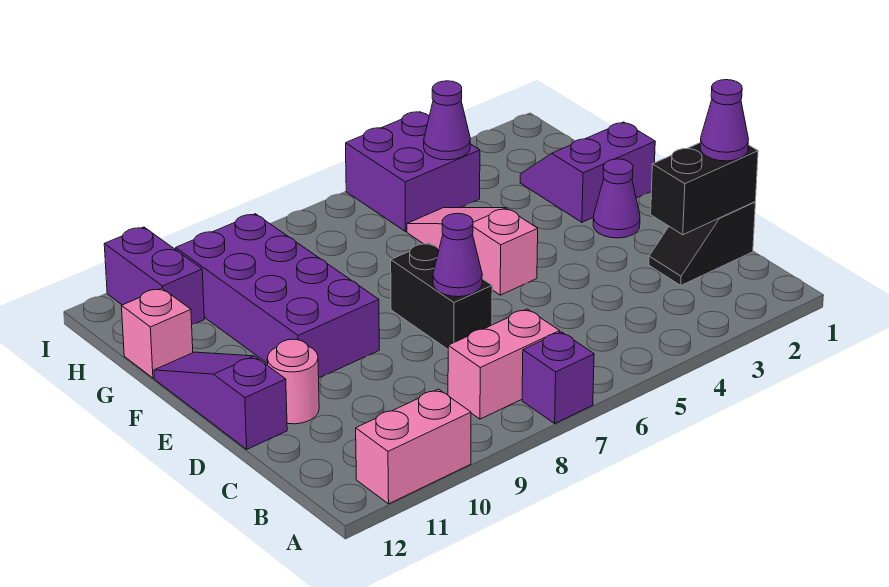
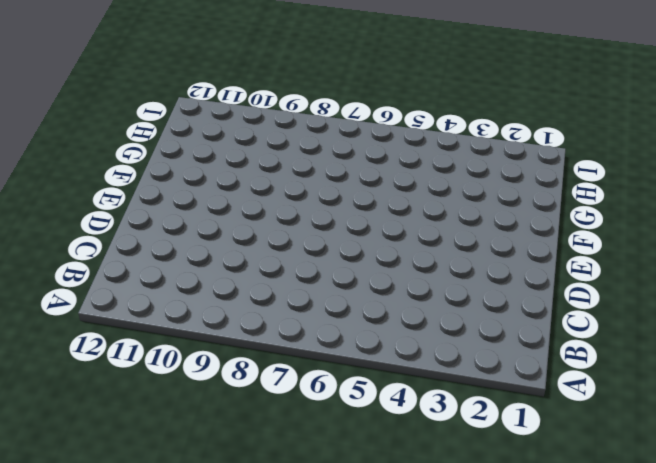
none -> purple 1x1 brick [522,332,594,423]
none -> pink 1x2 brick [356,389,471,504]
none -> pink 1x2 brick [448,309,560,419]

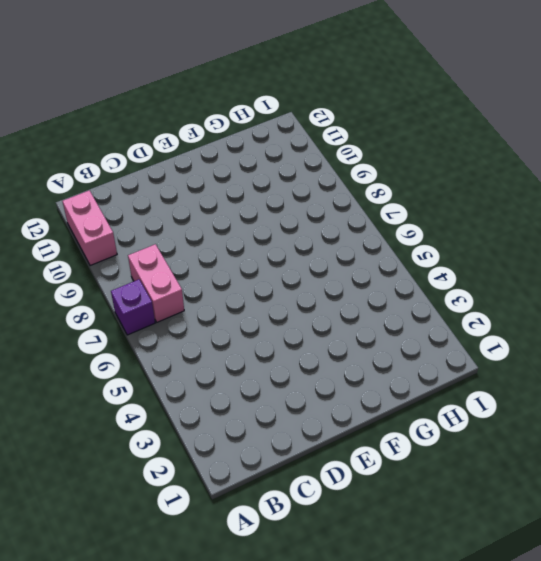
none -> black 1x2 slope [649,202,755,285]
none -> black 1x2 brick [391,243,492,349]
none -> pink 1x1 round brick [267,339,319,424]

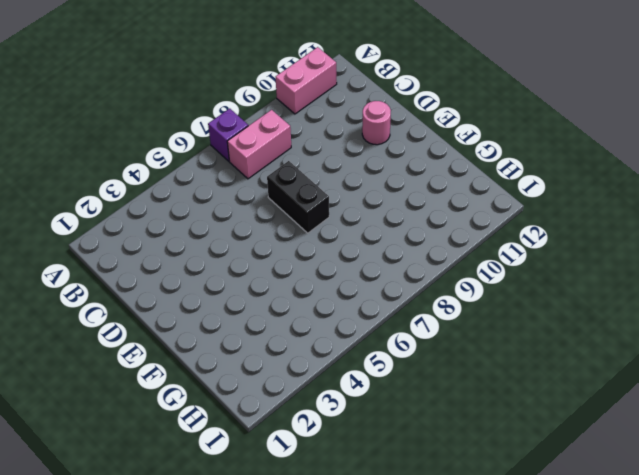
none -> black 1x2 slope [649,202,755,285]
none -> purple 1x3 slope [154,352,287,449]
none -> purple 1x1 cone [593,159,640,238]

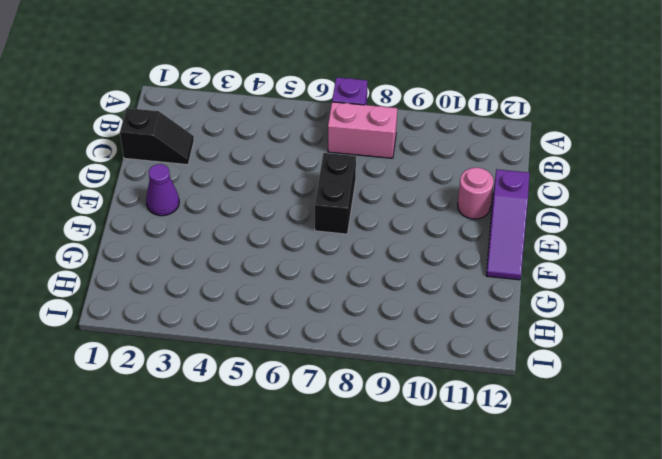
none -> pink 1x2 brick [356,389,471,504]
none -> pink 1x3 slope [407,208,538,295]
none -> purple 2x4 brick [176,214,379,378]

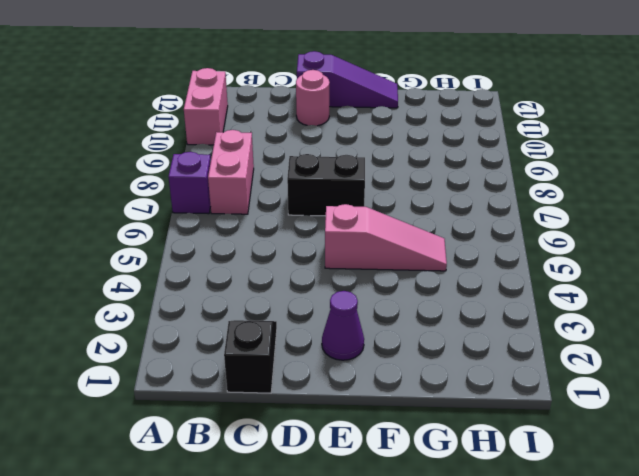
none -> purple 2x4 brick [176,214,379,378]
none -> purple 2x2 slope [520,122,655,222]
none -> pink 1x1 brick [122,288,193,378]

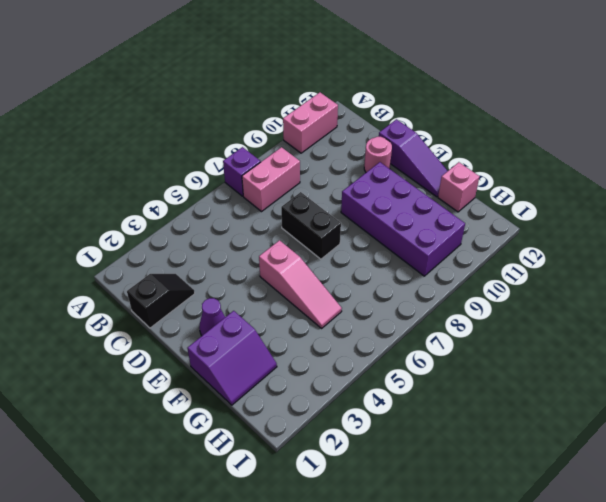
none -> purple 2x2 brick [346,112,480,232]
none -> purple 1x2 brick [104,227,204,324]
none -> black 1x2 brick [651,143,758,235]

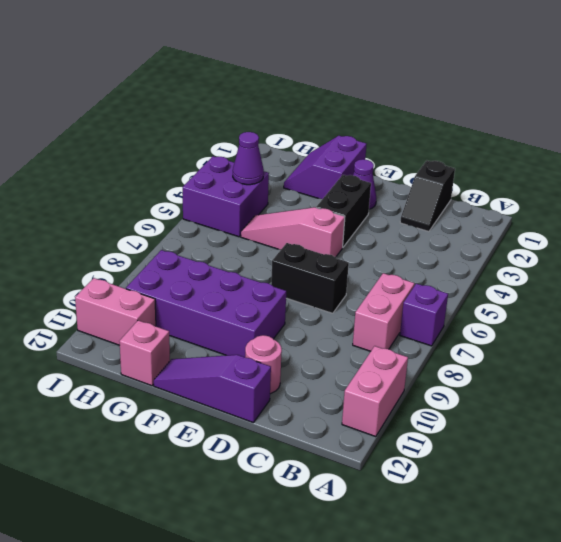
black 1x2 brick [316,175,371,247] -> black 1x2 brick moved to [651,143,758,235]
pink 1x2 brick [75,278,156,345] -> purple 1x2 brick [104,227,204,324]
none -> purple 1x1 cone [433,213,482,297]
none -> purple 1x1 cone [700,80,748,161]

